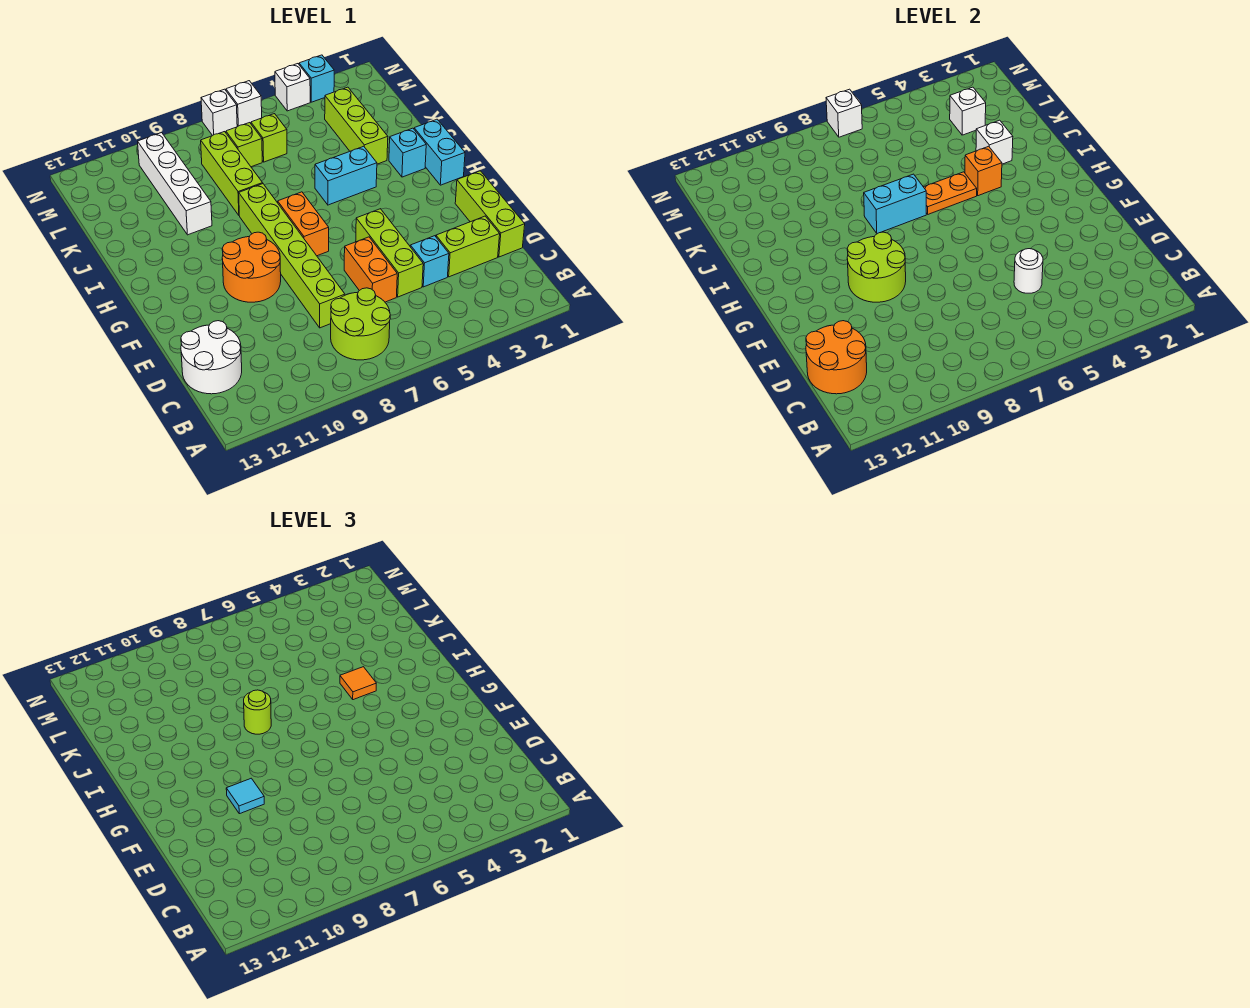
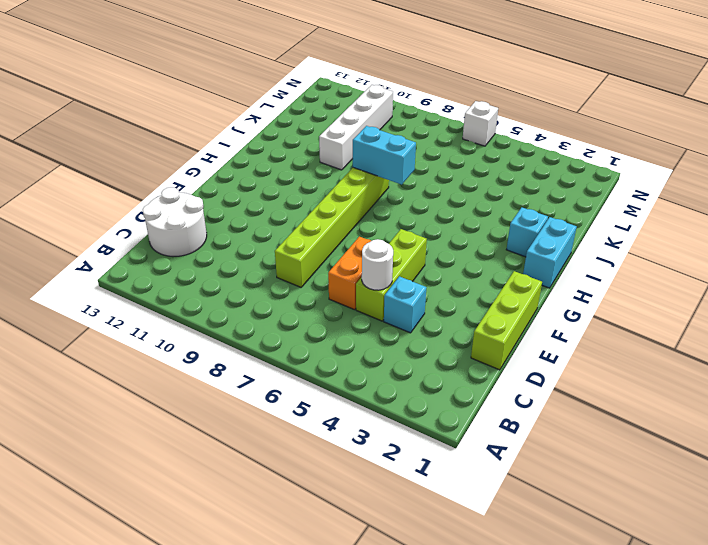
none -> lime 2x2 round brick [331,288,390,360]
none -> lime 1x2 brick [436,216,500,277]
none -> orange 2x2 round brick [222,232,281,302]
none -> orange 1x2 brick [278,192,329,256]

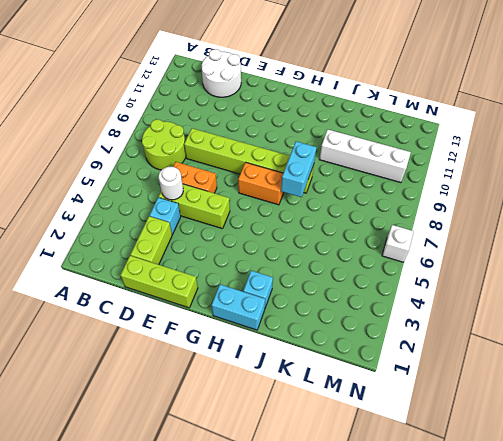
none -> orange 2x2 round brick [222,232,281,302]
none -> cyan 1x2 brick [315,146,377,205]
none -> lime 1x3 brick [325,87,388,164]
none -> lime 1x3 brick [201,132,263,215]

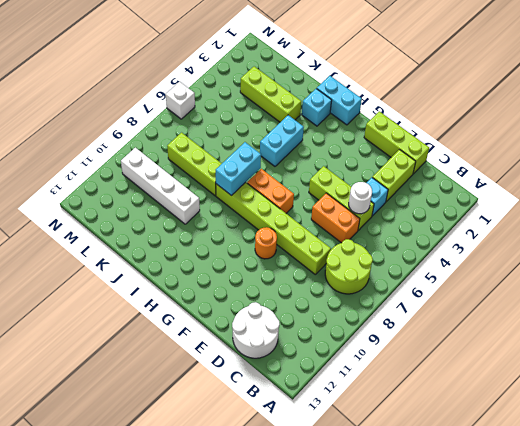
orange 1x1 round brick [255,227,277,259] -> orange 2x2 round brick [222,232,281,302]
none -> lime 1x1 brick [251,114,287,162]
none -> lime 1x1 brick [226,123,262,167]
none -> cyan 1x1 brick [299,55,334,102]
none -> white 1x1 brick [275,64,310,111]

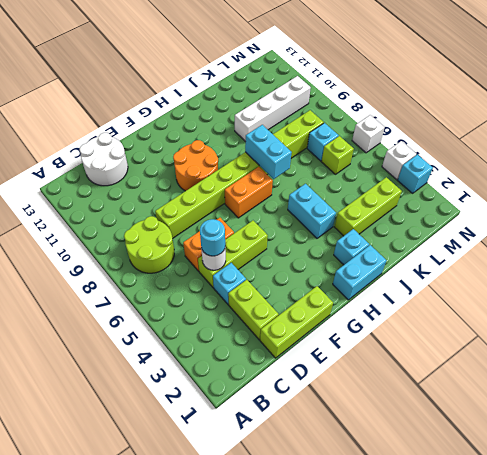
cyan 1x1 round brick [200,219,225,256] -> none
cyan 1x1 brick [307,123,339,161] -> lime 1x1 brick [226,123,262,167]
none -> white 1x1 brick [201,89,237,136]
none -> orange 2x2 round brick [806,321,867,394]
none -> lime 2x2 round brick [847,232,906,302]
none -> orange 1x1 brick [965,146,1002,196]

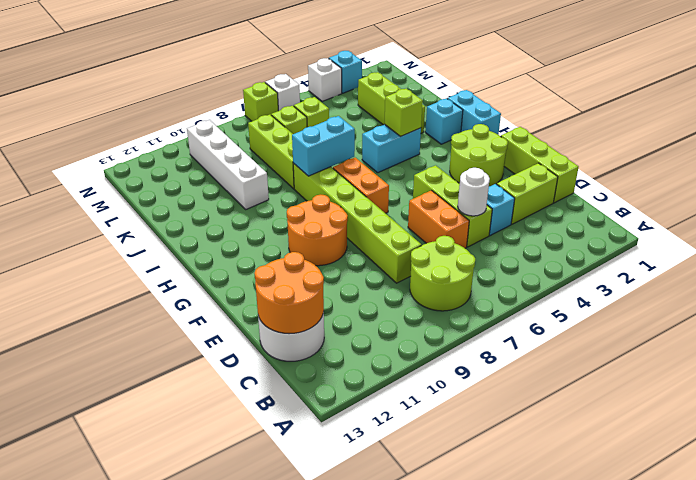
lime 2x2 round brick [450,124,508,186] -> lime 2x2 round brick moved to [847,232,906,302]
lime 1x1 brick [384,89,423,137] -> orange 1x1 brick [965,146,1002,196]
lime 1x1 brick [243,82,278,121] -> white 1x1 brick [201,89,237,136]
none -> orange 1x2 plate [924,172,977,214]
none -> white 1x1 brick [976,120,1013,164]
none -> white 1x1 brick [950,87,986,135]
none -> white 1x1 brick [826,89,862,137]

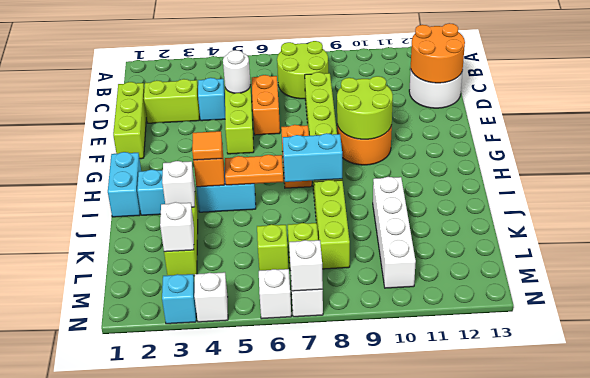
none -> cyan 1x1 tile [226,778,264,814]
none -> lime 1x1 round brick [244,690,271,734]

